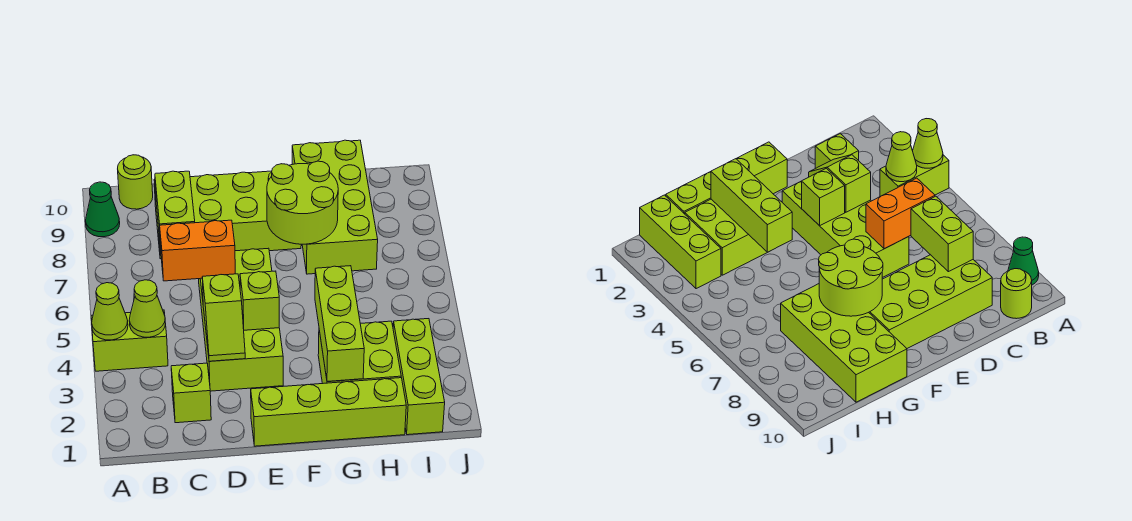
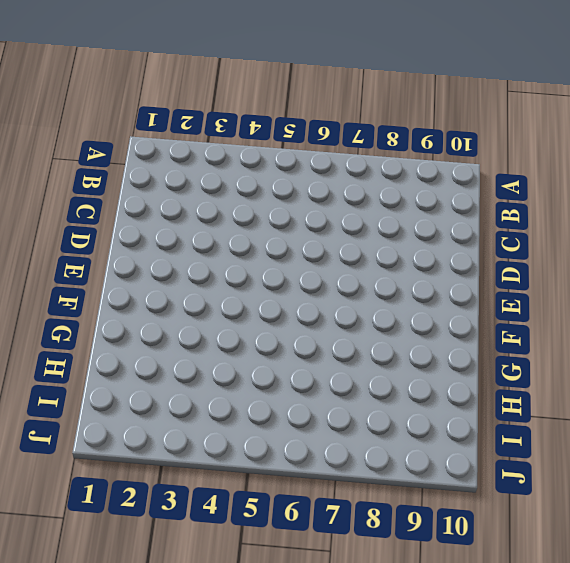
none -> lime 1x2 brick [91,310,168,371]
none -> green 1x1 cone [86,182,120,237]
none -> lime 1x1 round brick [118,155,153,209]

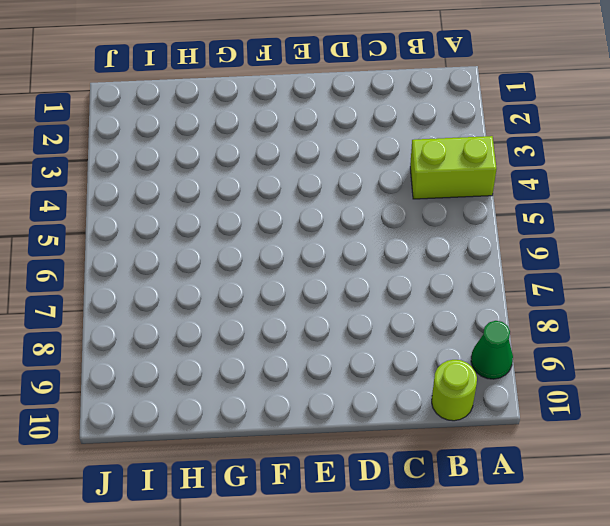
none -> lime 1x1 brick [171,363,211,423]
none -> lime 2x4 brick [154,171,301,259]
none -> lime 2x4 brick [199,248,283,391]

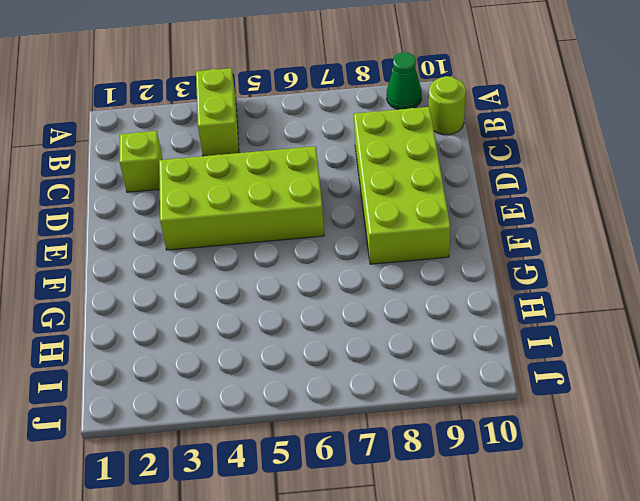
none -> lime 1x4 brick [251,378,406,446]
none -> lime 2x2 brick [318,321,401,384]
none -> lime 2x4 brick [292,140,378,274]

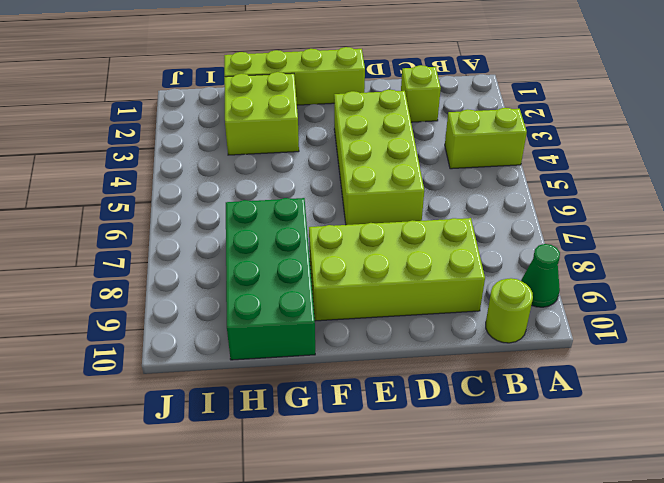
green 2x4 brick [226,198,315,360] -> lime 2x4 brick [292,140,378,274]
none -> lime 1x3 brick [393,319,445,435]
none -> lime 1x1 cone [92,283,128,340]
none -> lime 1x1 cone [129,280,165,337]

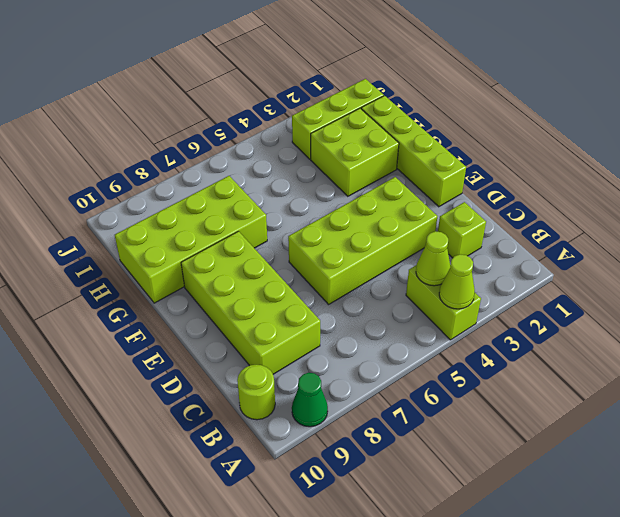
none -> orange 1x2 brick [160,220,235,281]
none -> lime 1x2 brick [155,171,195,248]
none -> lime 1x2 slope [202,274,245,361]

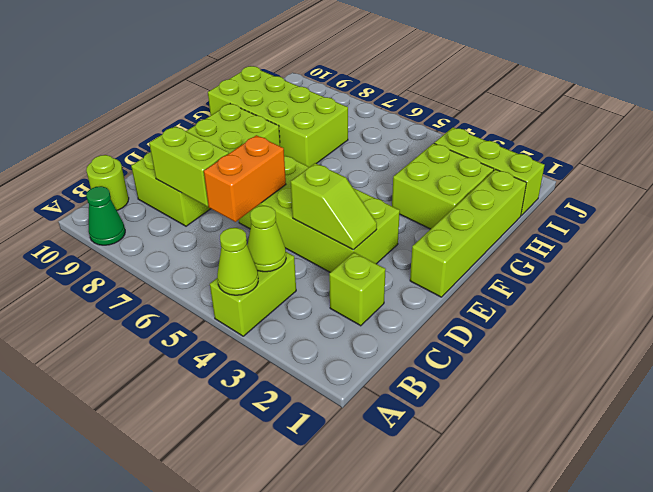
none -> lime 1x1 brick [240,271,279,330]
none -> lime 2x2 round brick [267,161,338,244]
none -> lime 1x3 brick [315,266,364,382]

